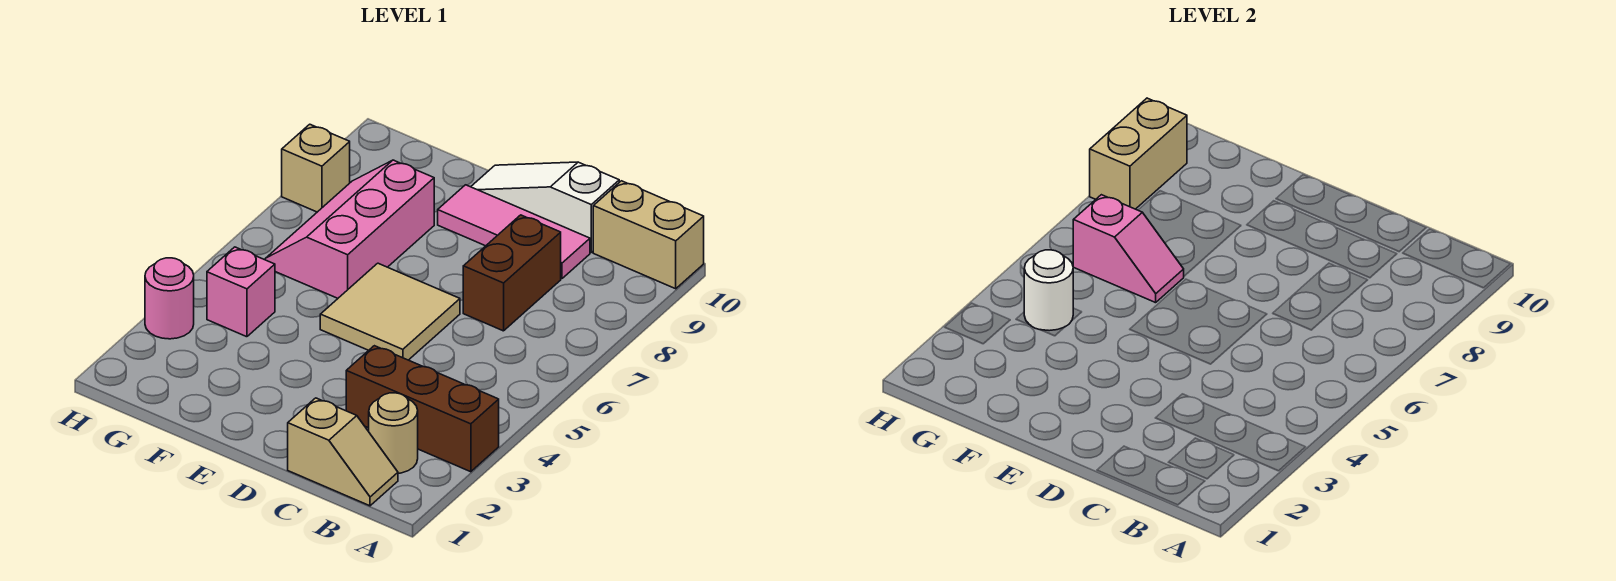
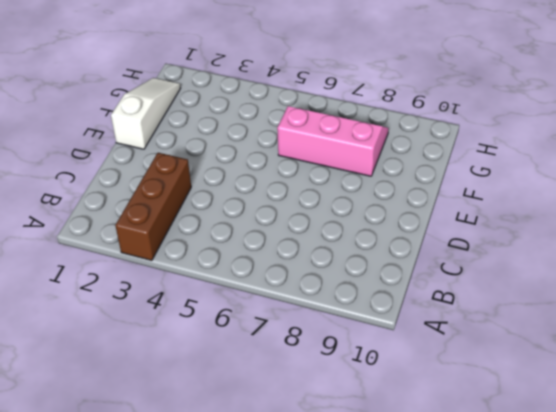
white 1x3 slope [111,78,181,149] -> white 1x3 slope moved to [471,162,619,252]
none -> tan 1x2 brick [593,181,704,289]
none -> tan 1x2 slope [288,398,398,506]
none -> tan 1x1 round brick [369,393,418,473]

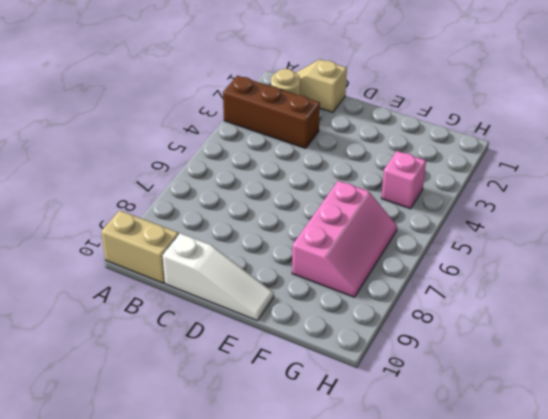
none -> brown 1x2 brick [463,215,561,331]
none -> pink 1x3 tile [438,185,590,278]
none -> tan 2x2 tile [320,263,460,360]

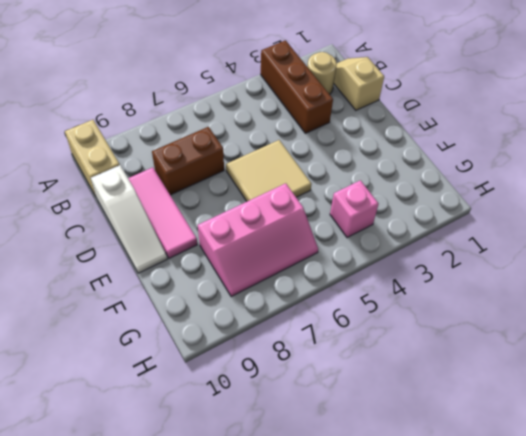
none -> pink 1x1 round brick [145,258,194,339]
none -> tan 1x1 brick [282,124,350,212]
none -> pink 1x2 slope [1073,195,1184,303]

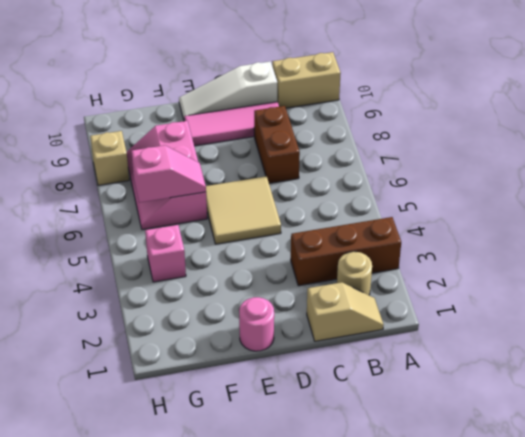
pink 1x1 round brick [239,297,274,351] -> pink 1x1 round brick moved to [145,258,194,339]
none -> white 1x1 round brick [1024,250,1073,331]
none -> tan 1x2 brick [1090,98,1187,209]

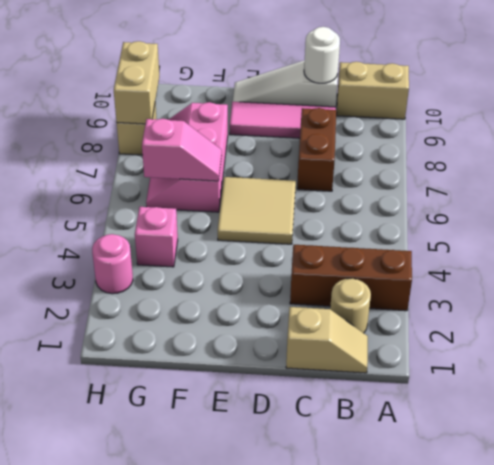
white 1x1 round brick [304,27,340,83] -> white 1x1 round brick moved to [1024,250,1073,331]

